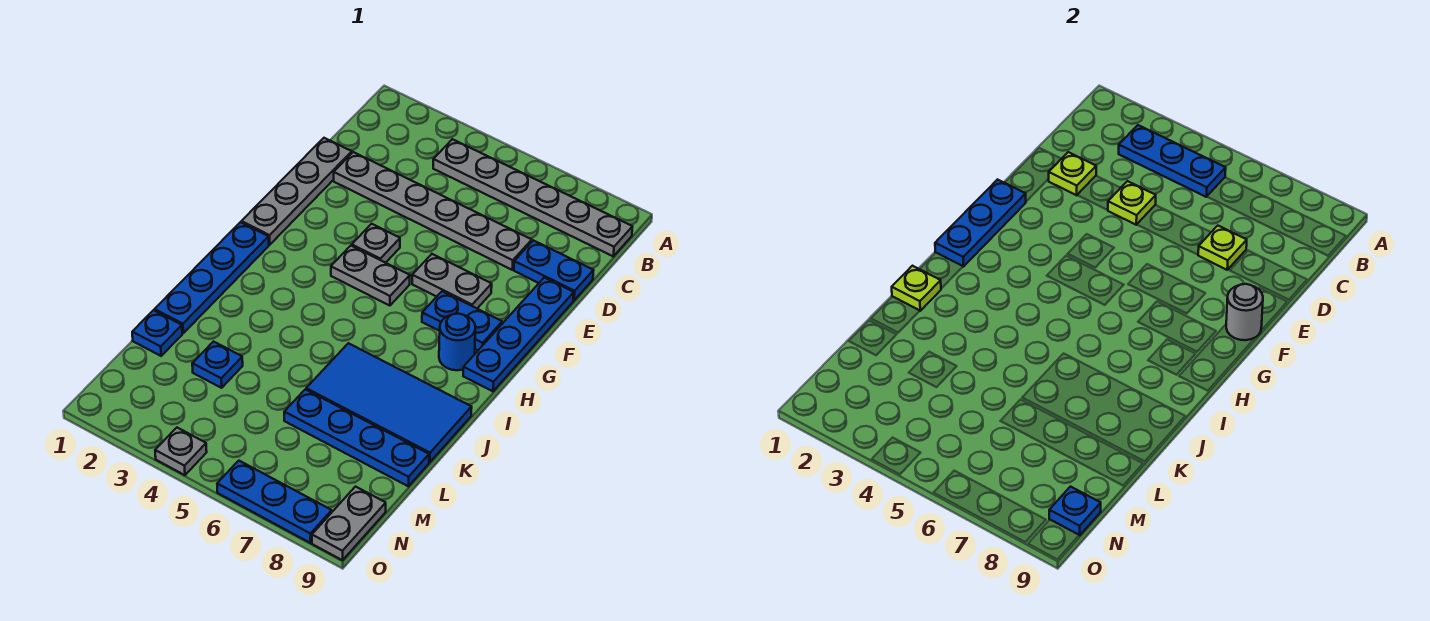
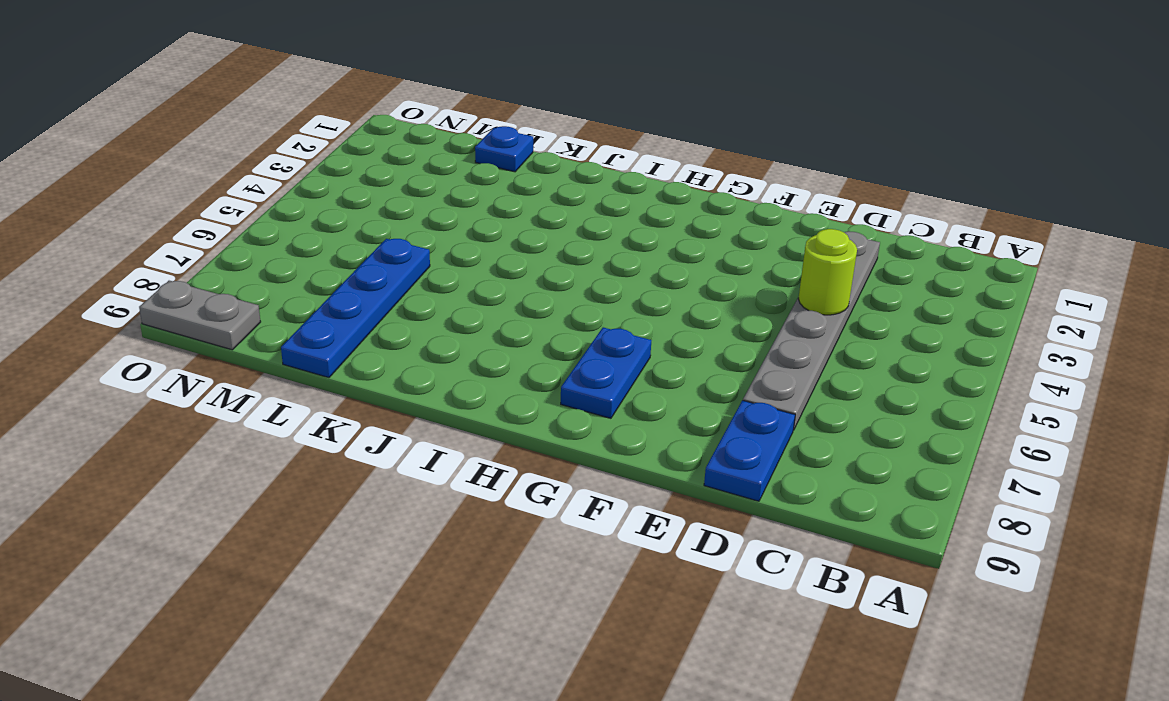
lime 1x1 round brick [798,229,857,315] -> lime 1x1 plate [1108,181,1156,225]
none -> grey 1x6 plate [433,139,632,256]
none -> grey 1x4 plate [241,138,352,245]
none -> blue 1x4 plate [463,278,574,391]

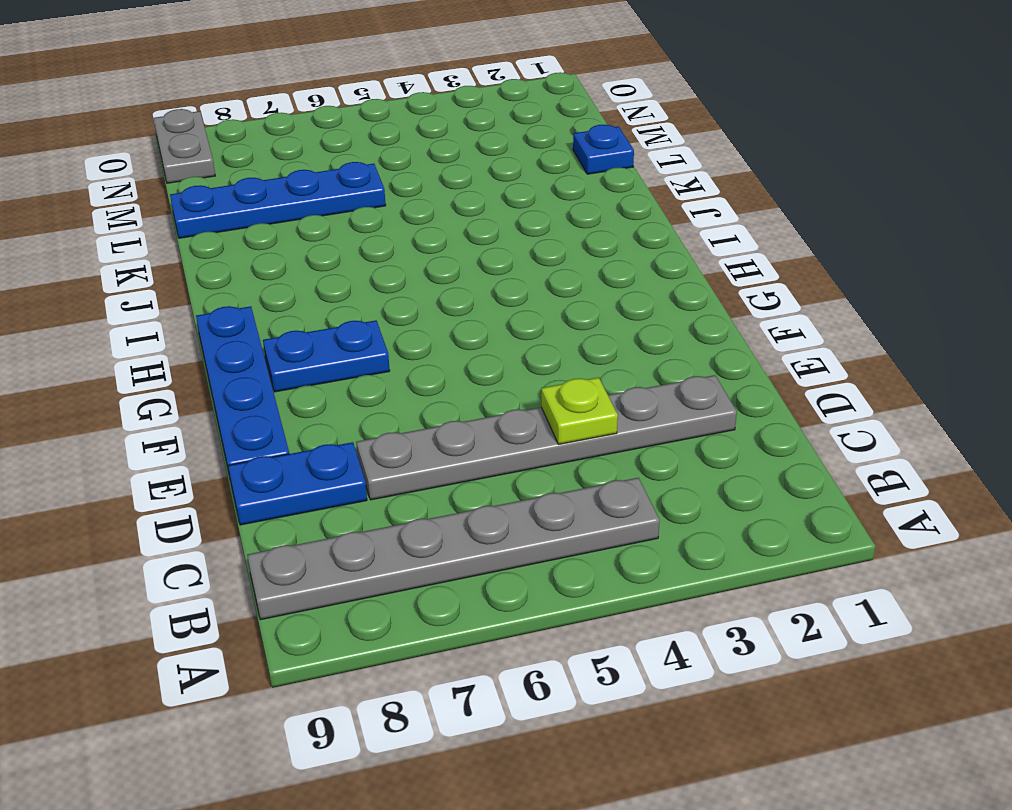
none -> grey 1x4 plate [241,138,352,245]
none -> grey 1x1 plate [352,224,400,263]
none -> grey 1x2 plate [412,254,492,308]

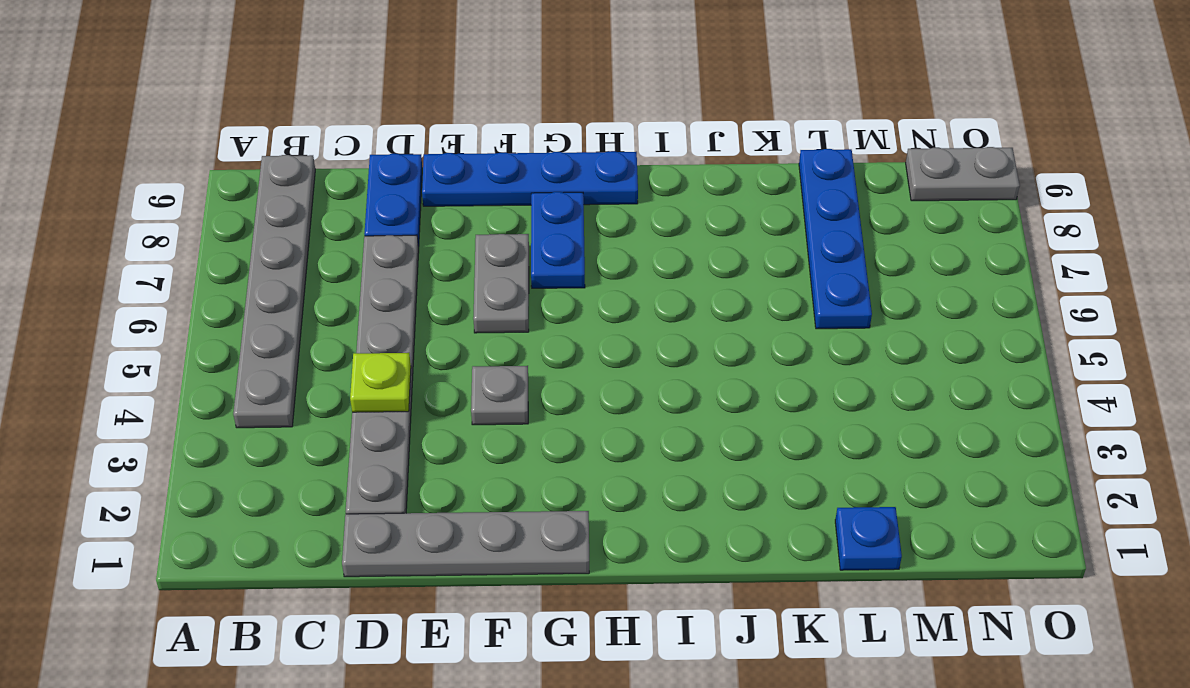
none -> grey 1x2 plate [331,246,410,306]
none -> blue 1x4 plate [155,222,269,333]
none -> blue 1x1 round brick [439,314,476,370]

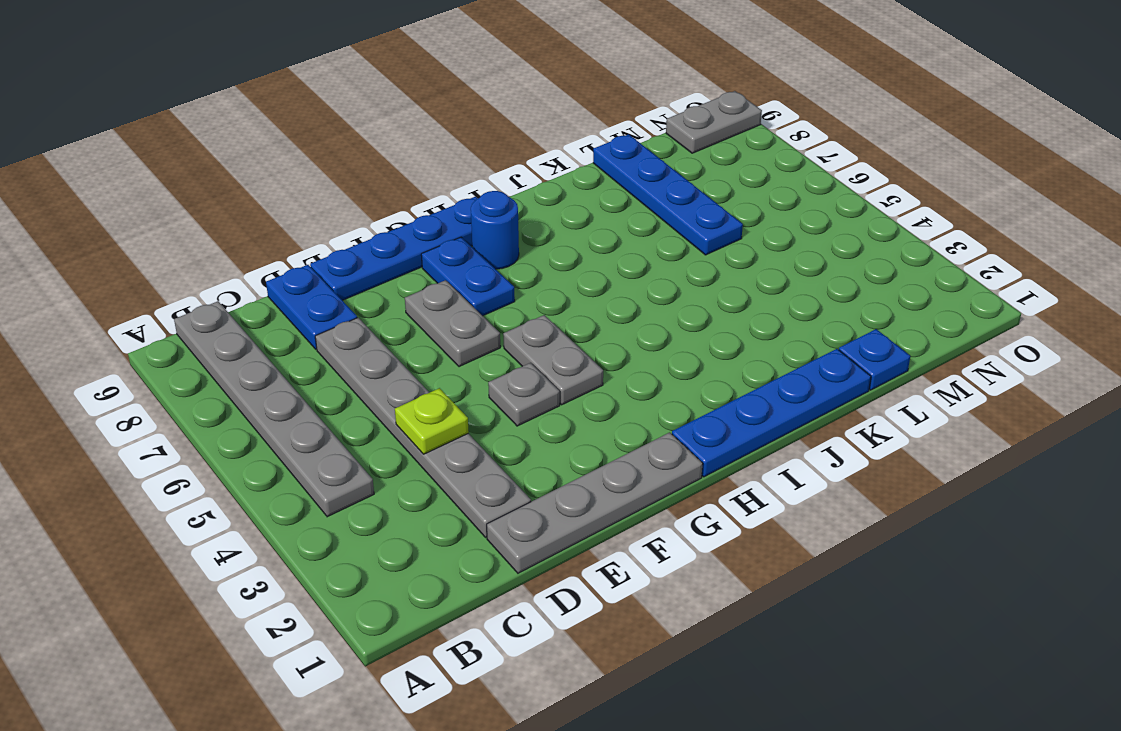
none -> blue 2x4 tile [306,343,472,462]
none -> blue 1x1 plate [192,342,243,388]
none -> grey 1x1 plate [155,428,207,475]

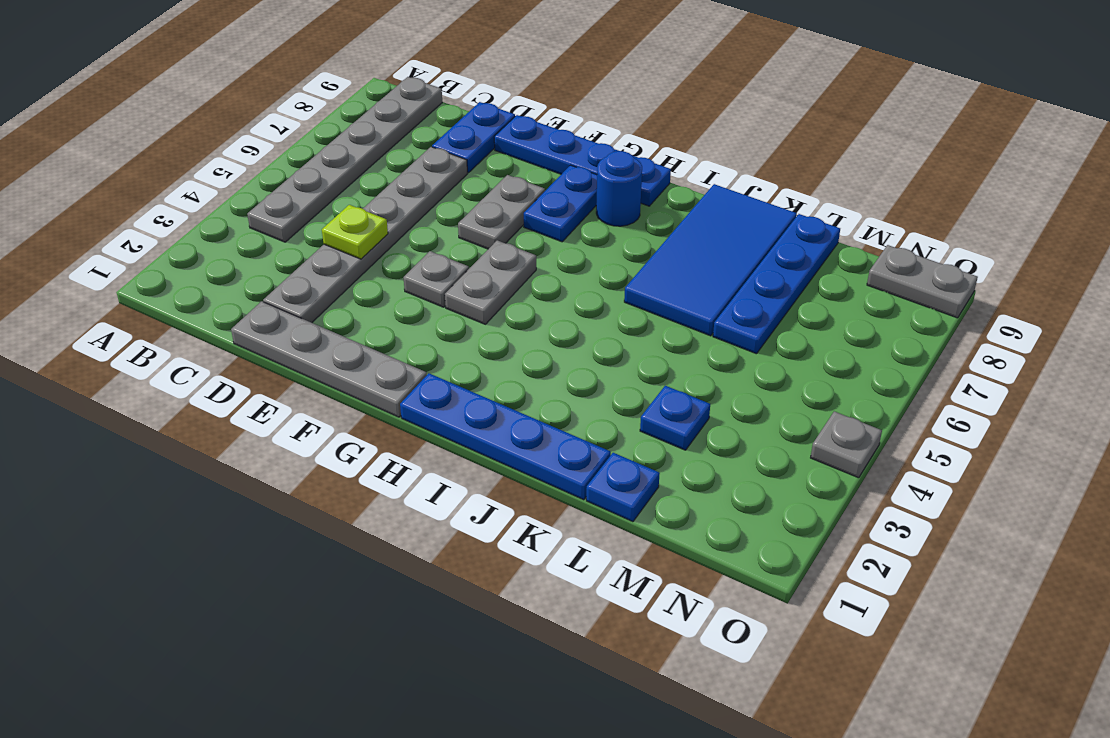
none -> blue 1x3 plate [217,461,332,543]
none -> blue 1x3 plate [1119,125,1226,197]
none -> lime 1x1 plate [1049,152,1096,195]

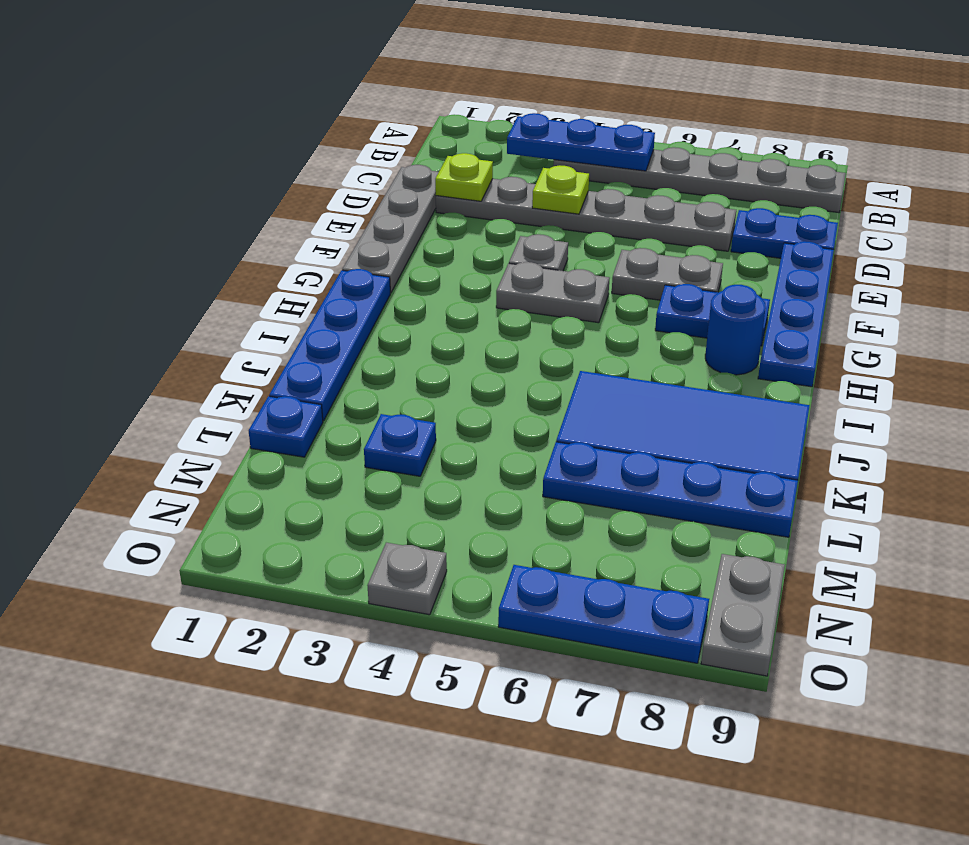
none -> lime 1x1 plate [1198,226,1247,270]
none -> blue 1x3 plate [935,180,1026,267]
none -> grey 1x1 round brick [1226,284,1263,340]

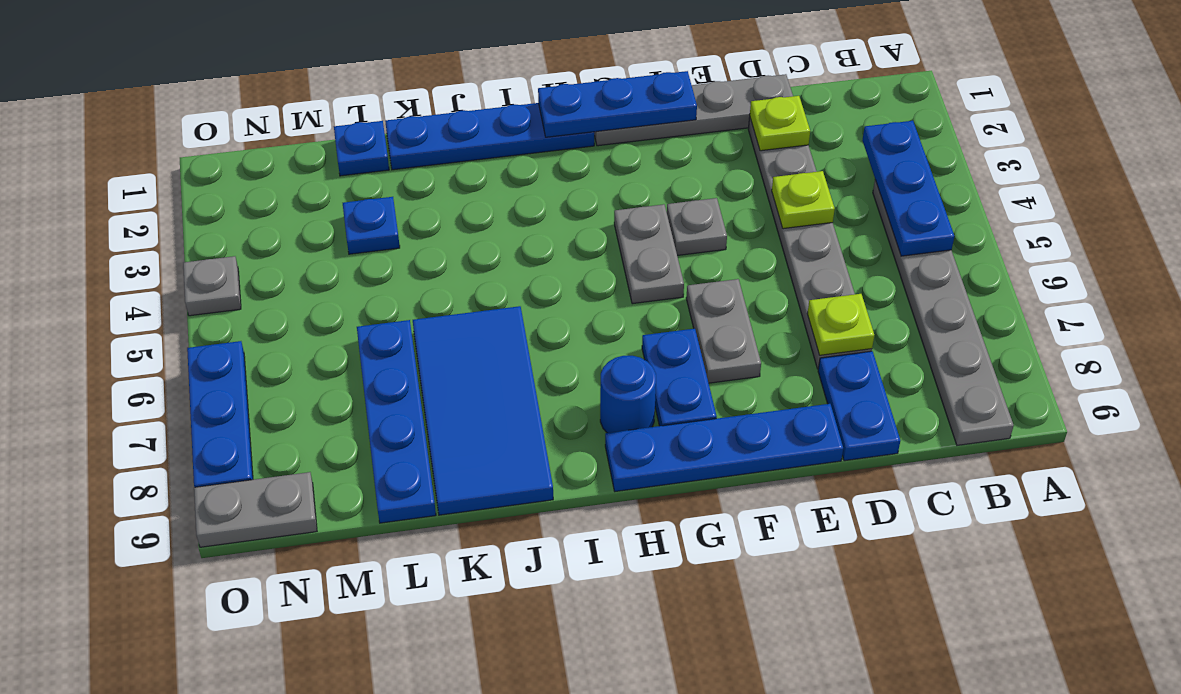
none -> grey 1x1 round brick [1226,284,1263,340]
none -> lime 1x1 plate [892,266,941,311]
none -> blue 1x1 plate [1049,487,1101,535]

